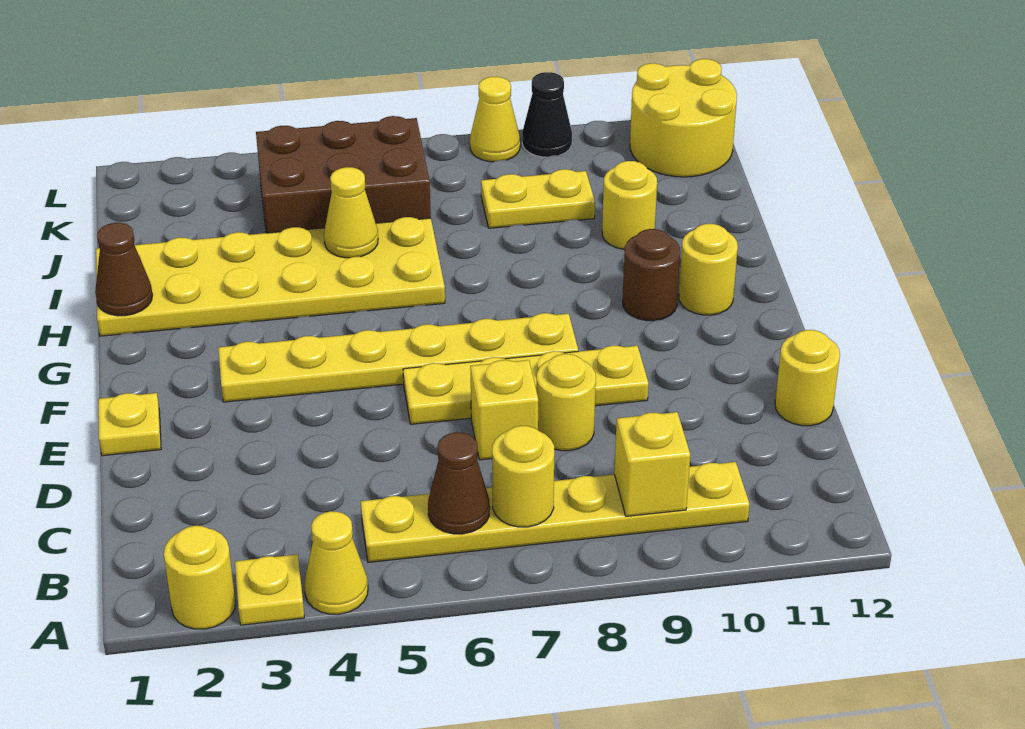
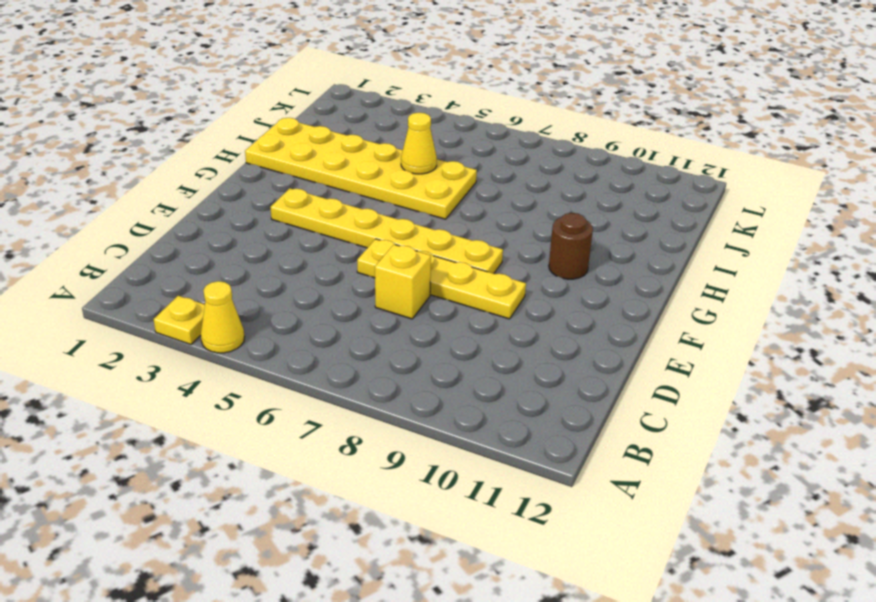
none -> yellow 1x1 round brick [164,526,235,629]
none -> yellow 1x6 plate [361,462,750,562]
none -> yellow 1x1 round brick [537,354,596,451]

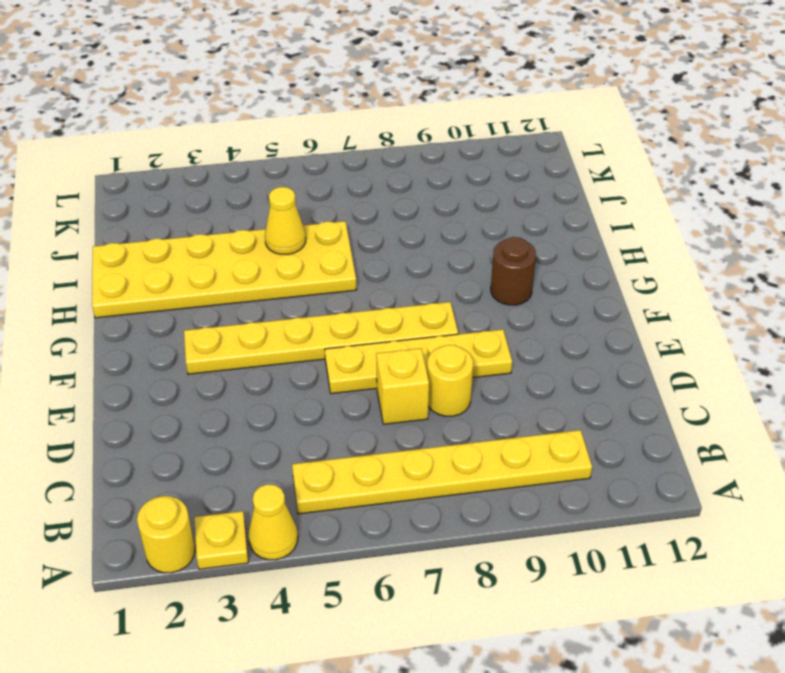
none -> yellow 1x1 round brick [775,330,840,426]
none -> yellow 1x1 plate [98,393,161,456]
none -> yellow 1x1 round brick [679,224,738,315]

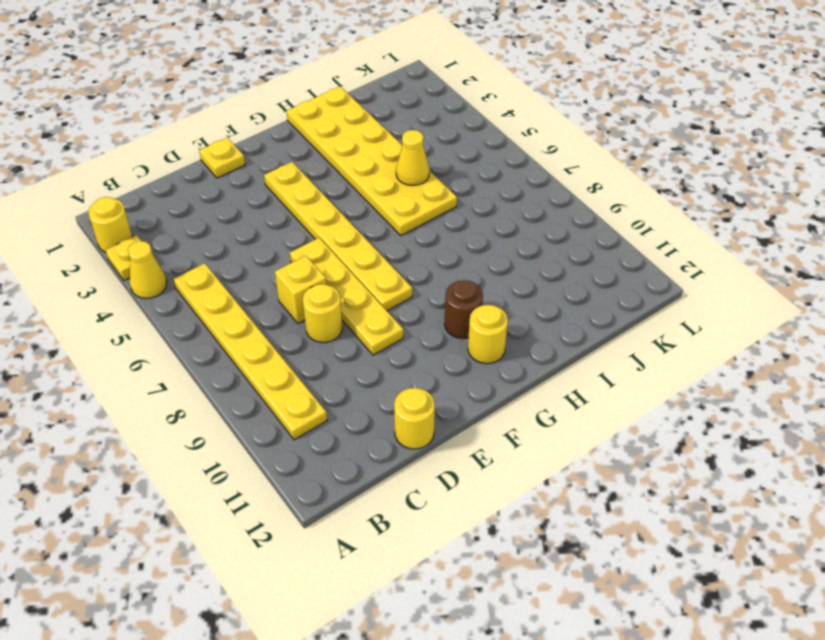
none -> yellow 1x1 round brick [602,161,657,250]
none -> brown 2x3 brick [256,116,431,233]
none -> yellow 1x2 plate [481,169,595,228]

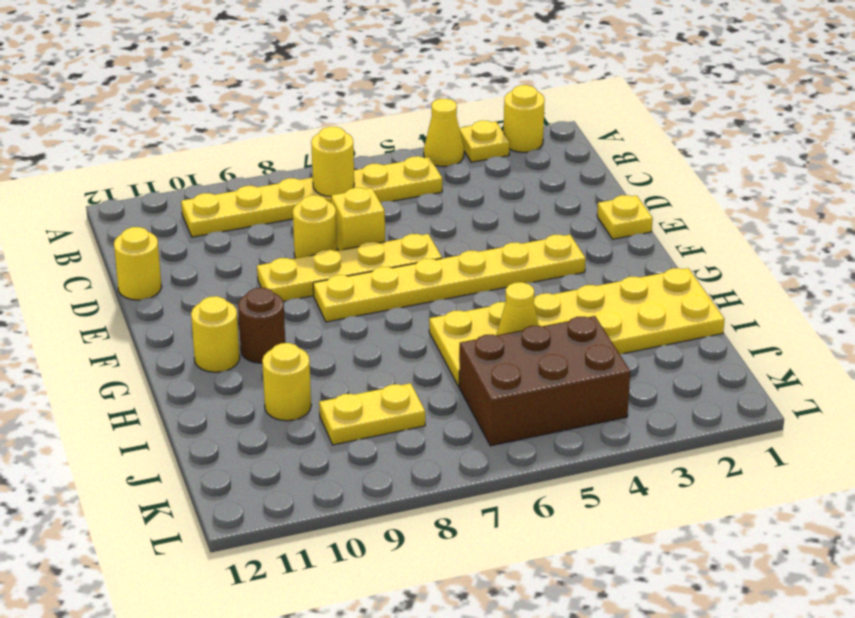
none -> yellow 2x2 round brick [630,59,737,177]
none -> yellow 1x1 cone [470,77,520,162]
none -> black 1x1 cone [522,72,572,157]

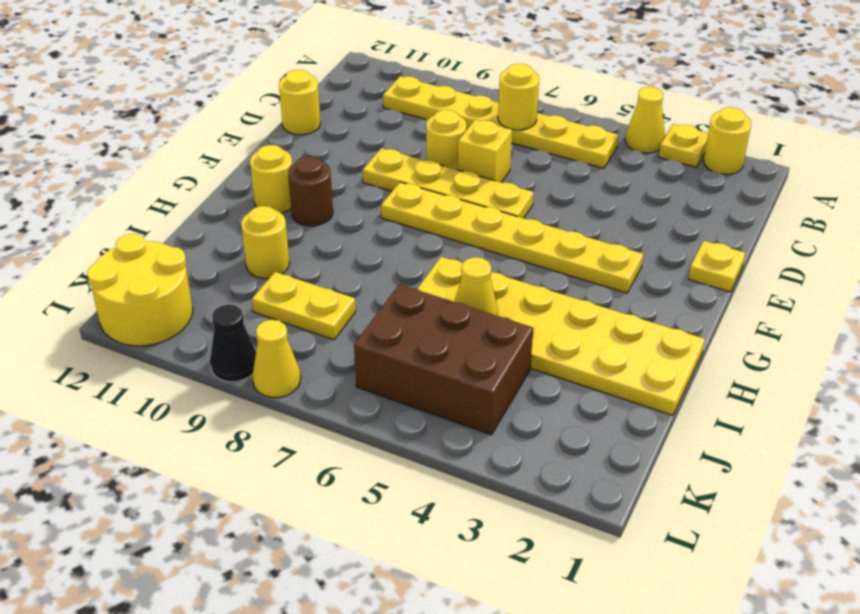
none -> brown 1x1 cone [428,432,490,534]
none -> yellow 1x1 brick [614,412,690,516]
none -> brown 1x1 cone [95,223,153,316]

